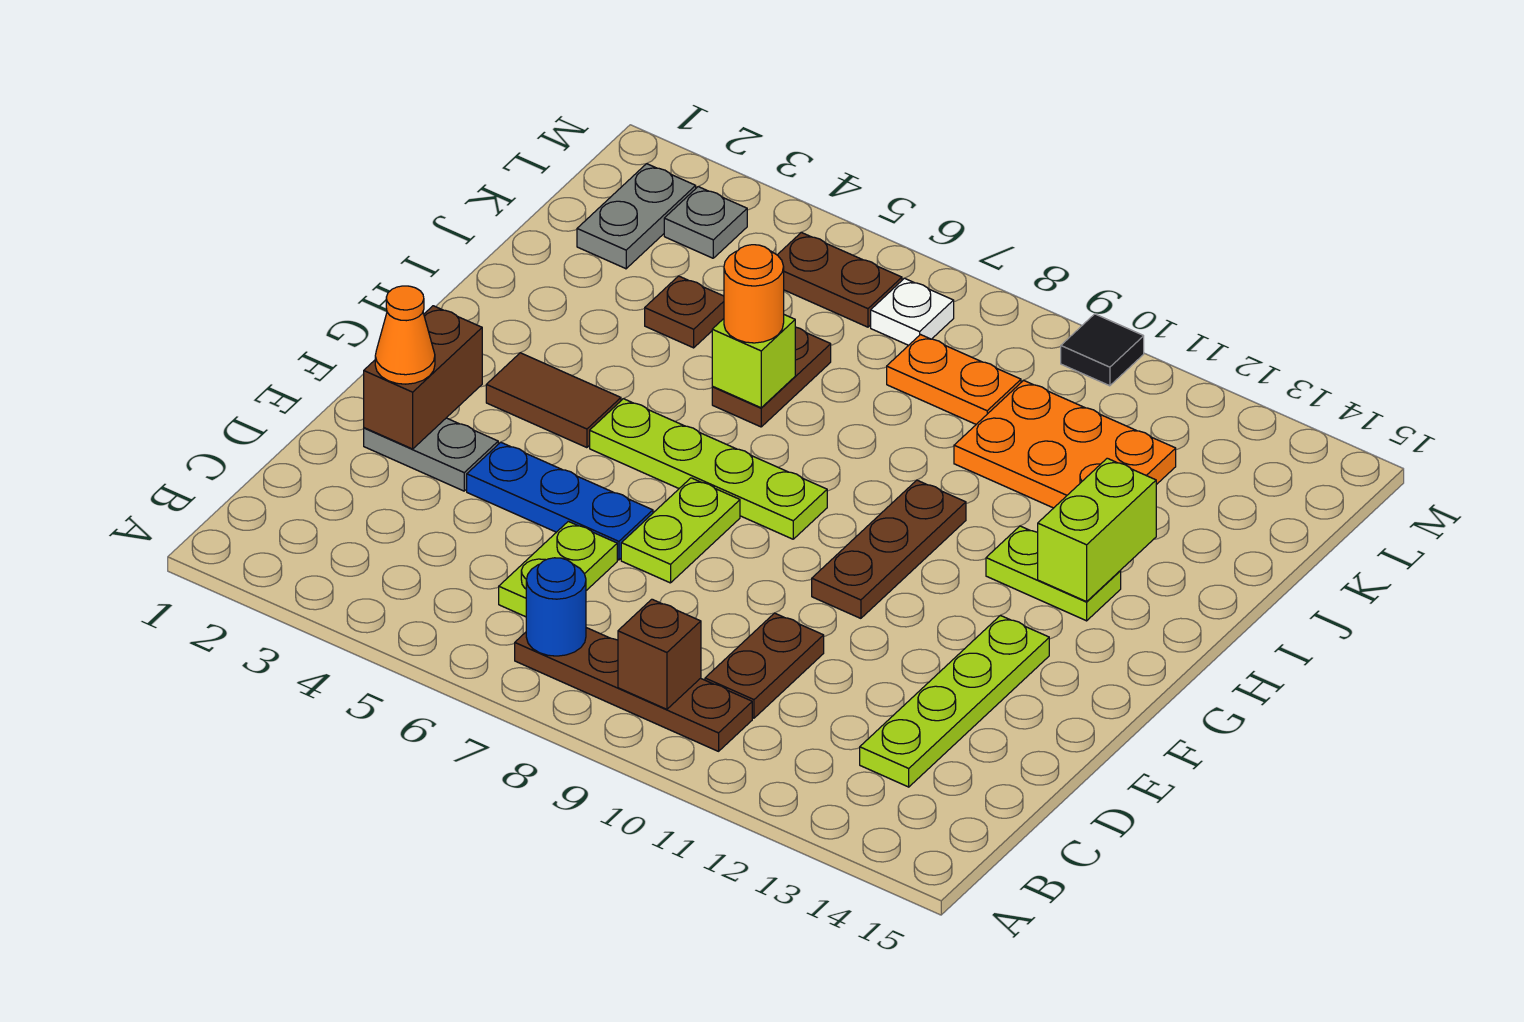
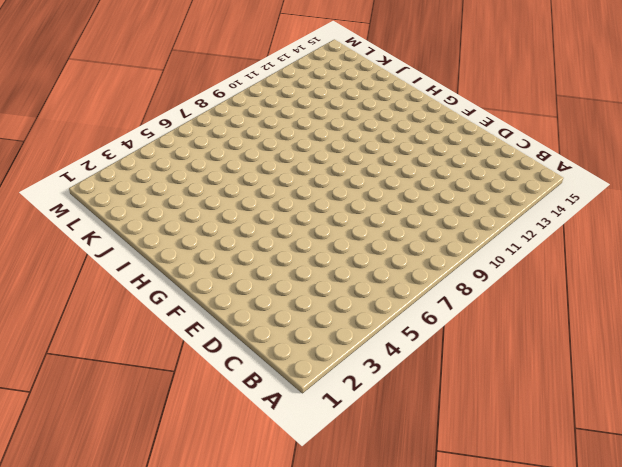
none -> brown 1x4 plate [515,628,752,751]
none -> lime 1x2 plate [499,521,617,617]
none -> brown 1x2 plate [705,613,824,718]

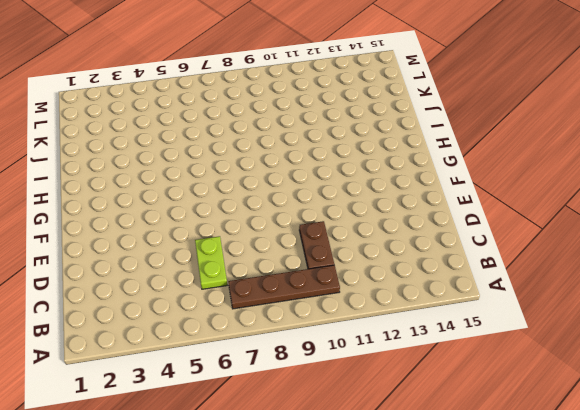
none -> lime 1x4 plate [860,615,1049,787]
none -> grey 1x2 plate [364,418,498,491]
none -> blue 1x3 plate [467,442,653,560]

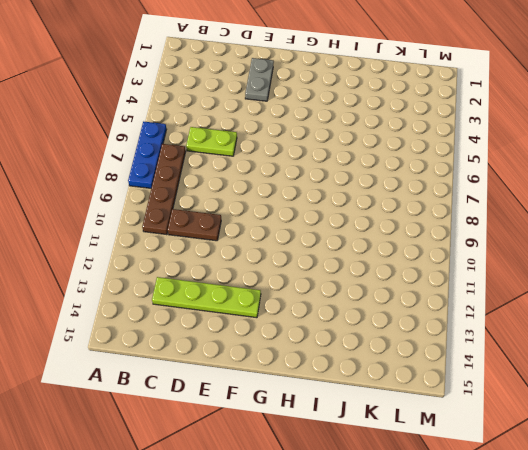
blue 1x3 plate [128,122,167,188] -> blue 1x3 plate moved to [467,442,653,560]
none -> lime 1x2 plate [621,478,740,583]
none -> brown 1x3 plate [812,480,966,618]
none -> brown 1x2 tile [486,353,621,448]

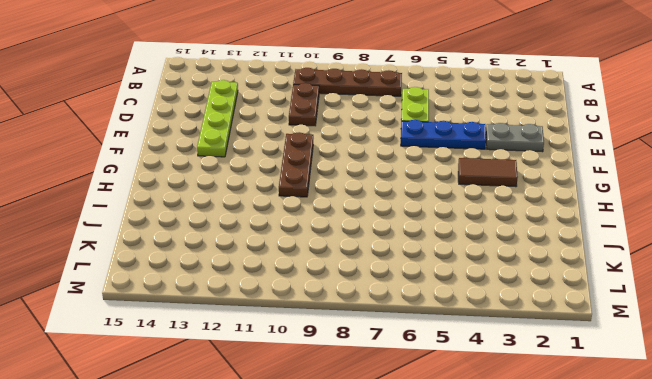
none -> lime 1x2 plate [621,478,740,583]
none -> lime 1x4 plate [590,399,827,539]
none -> lime 1x2 plate [986,526,1121,621]

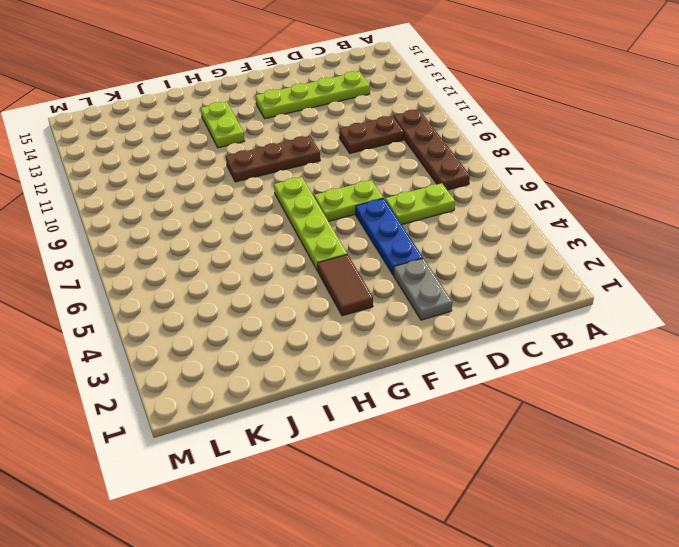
none -> brown 1x2 plate [712,327,831,427]
none -> brown 1x1 plate [645,276,724,348]
none -> orange 2x3 plate [954,380,1176,508]

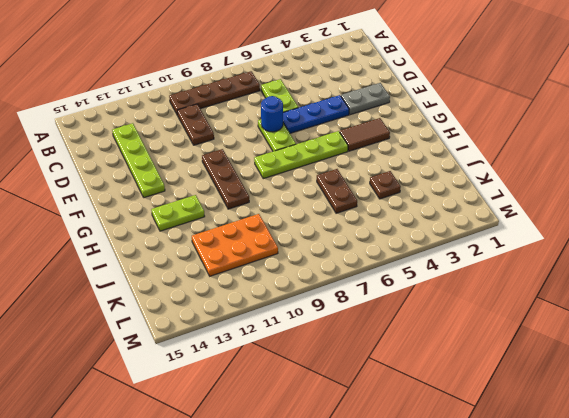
blue 1x1 round brick [261,96,283,132] -> blue 1x1 round brick moved to [526,558,586,656]
none -> grey 1x2 plate [577,164,696,269]
none -> orange 1x2 plate [887,335,1021,424]
none -> grey 1x1 plate [664,187,747,258]

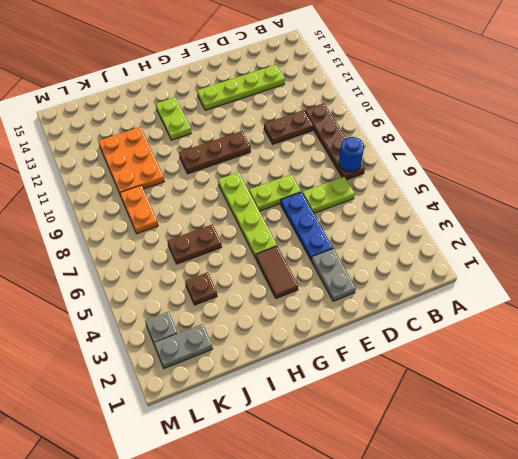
none -> brown 1x2 plate [778,232,902,327]
none -> white 1x1 plate [871,278,954,345]
none -> black 1x1 tile [1061,314,1144,386]

